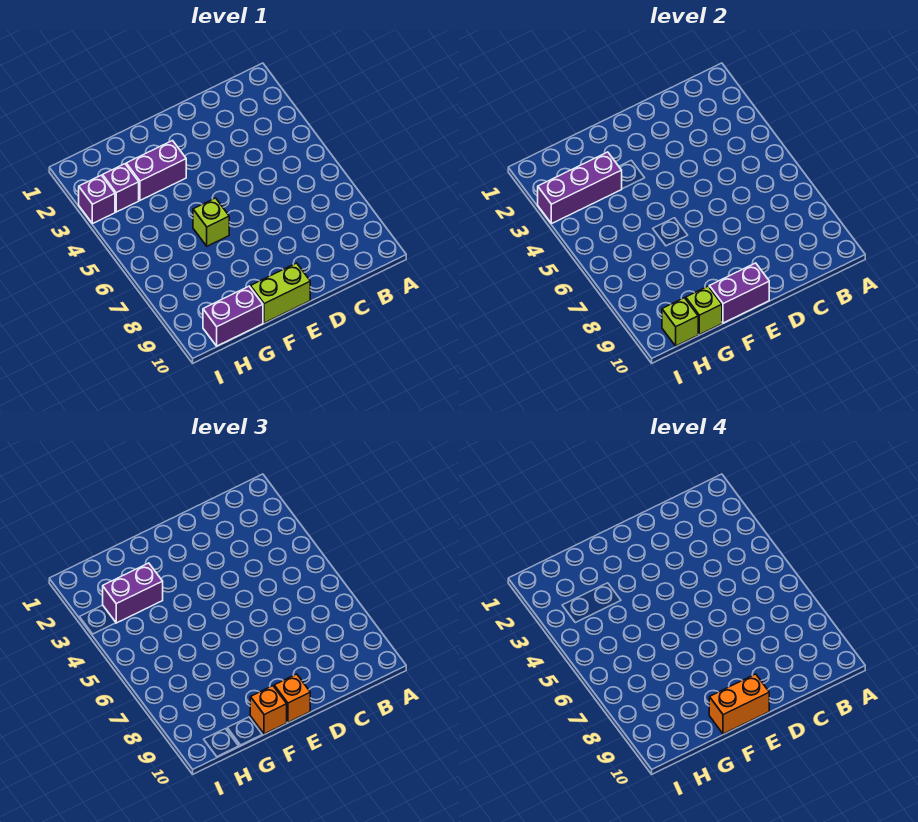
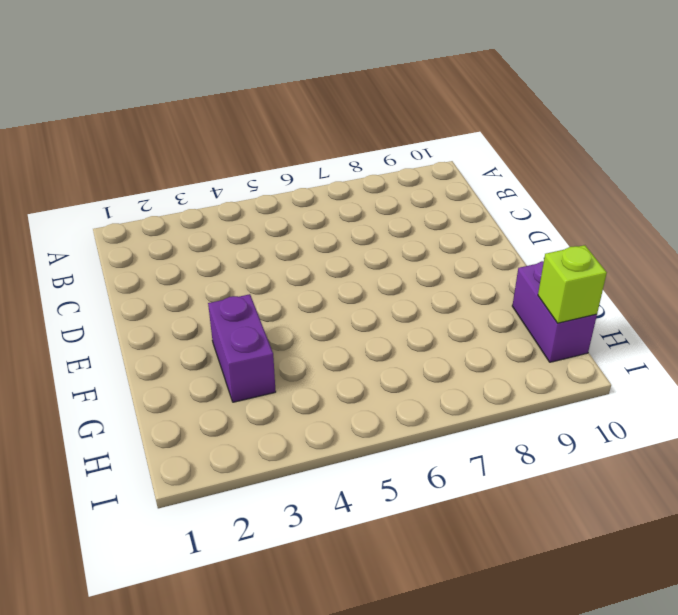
none -> lime 1x2 brick [250,263,310,323]
none -> lime 1x1 brick [193,198,229,246]
none -> purple 1x1 brick [103,164,139,212]

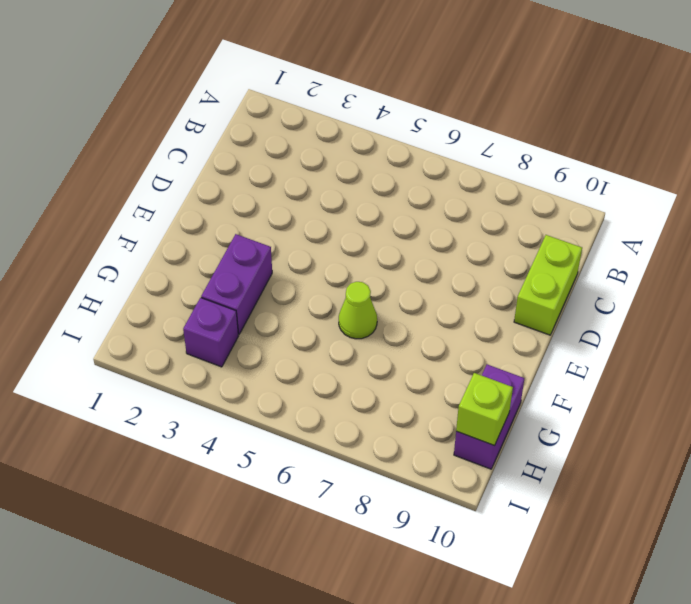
lime 1x2 brick [514,235,582,335] -> lime 1x2 brick moved to [250,263,310,323]
lime 1x1 cone [339,282,377,339] -> lime 1x1 brick [193,198,229,246]
none -> purple 1x1 brick [79,175,115,224]
none -> purple 1x2 brick [709,263,769,323]
none -> purple 1x3 brick [538,152,622,224]

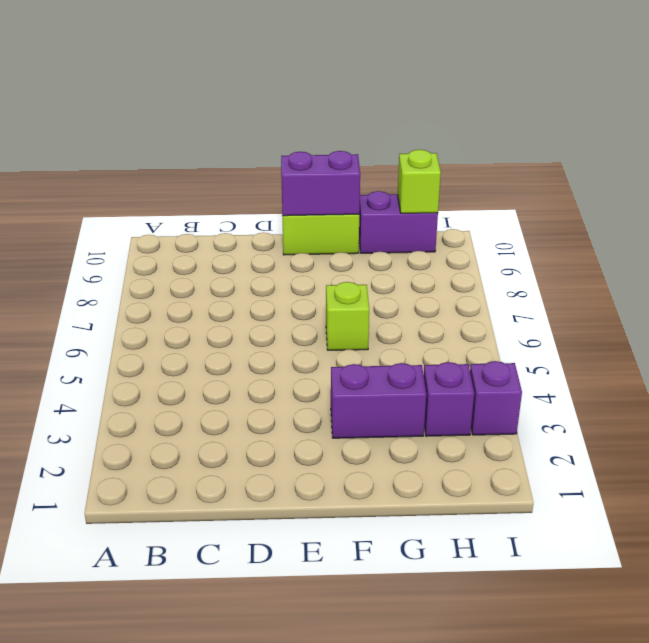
none -> purple 1x3 brick [538,152,622,224]
none -> lime 1x1 brick [686,286,722,335]
none -> orange 1x1 brick [274,674,310,722]

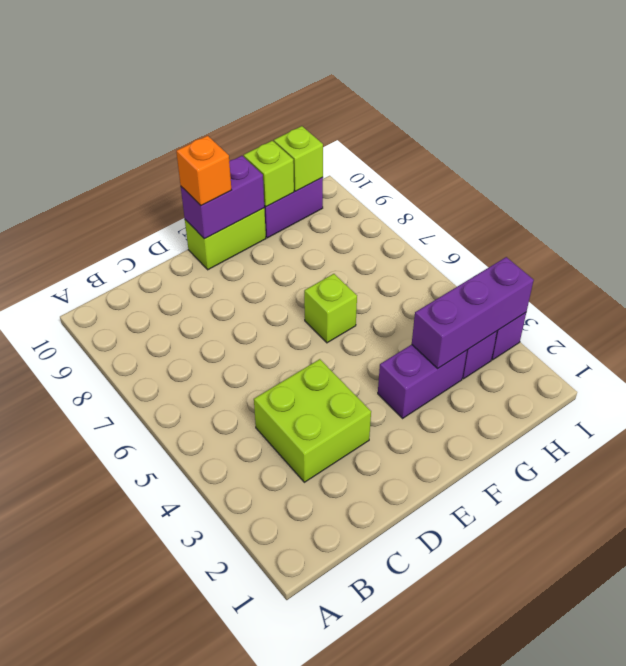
lime 2x2 brick [254,359,371,482] -> none
none -> orange 1x1 brick [250,686,287,734]
none -> purple 1x2 brick [103,563,163,623]
none -> orange 1x2 brick [709,674,769,734]

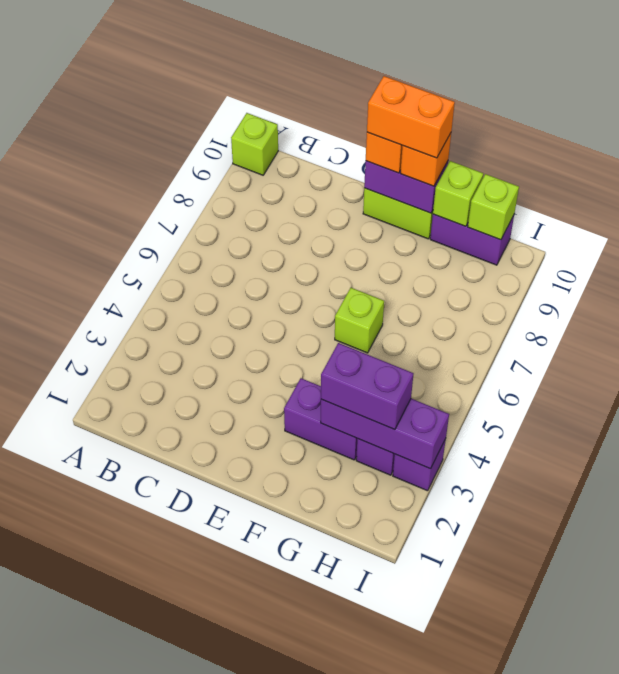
lime 1x1 brick [231,113,278,175] -> none

